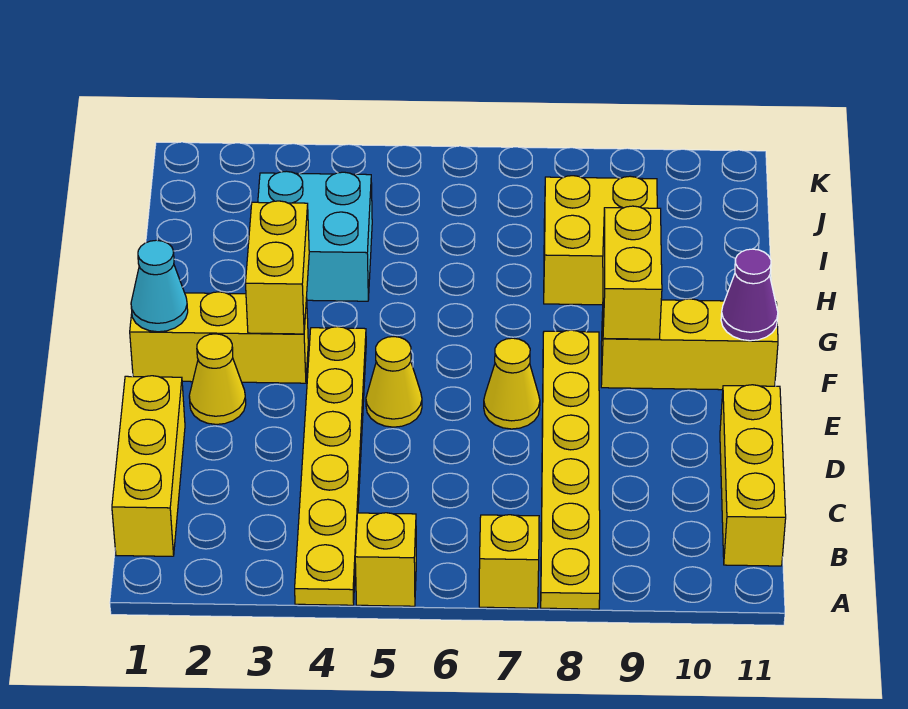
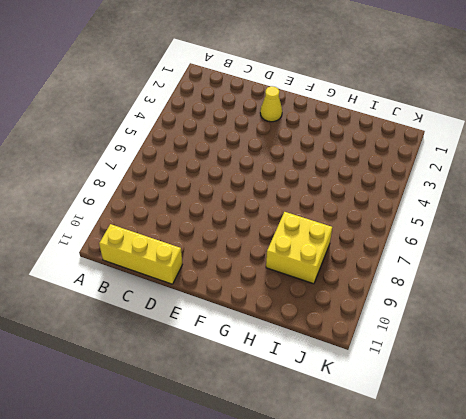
none -> yellow 1x6 plate [295,327,366,605]
none -> yellow 1x1 brick [355,513,416,606]
none -> yellow 1x1 brick [479,515,539,608]

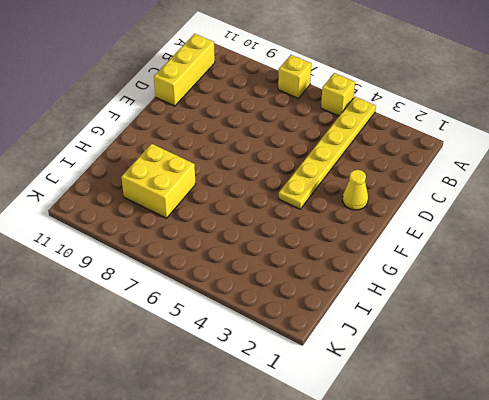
none -> yellow 1x6 plate [541,330,600,609]
none -> yellow 1x3 brick [112,376,185,556]
none -> yellow 1x1 cone [366,337,422,427]

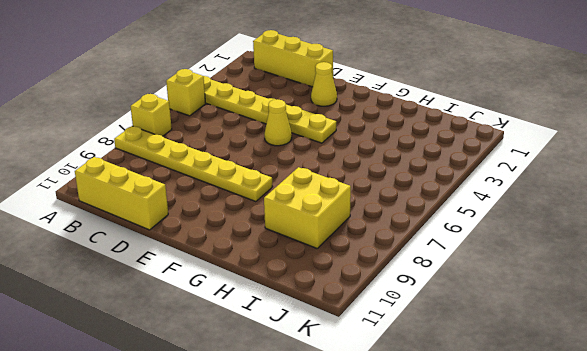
none -> yellow 1x1 cone [484,338,540,429]
none -> yellow 1x3 brick [130,292,308,383]
none -> yellow 1x3 brick [601,299,778,390]

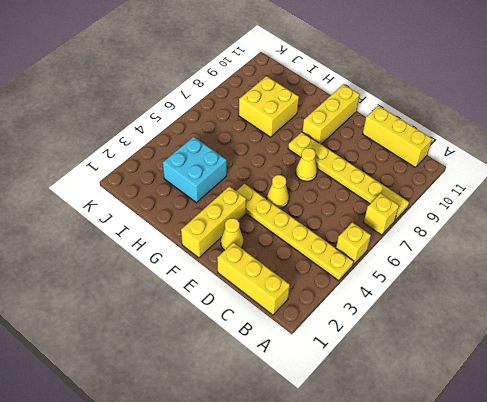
none -> cyan 1x1 cone [131,240,188,332]
none -> yellow 1x2 brick [246,201,309,334]
none -> yellow 1x2 brick [603,206,662,339]

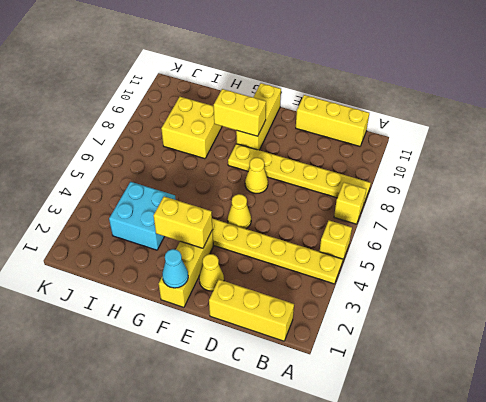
none -> purple 1x1 cone [721,249,778,341]

